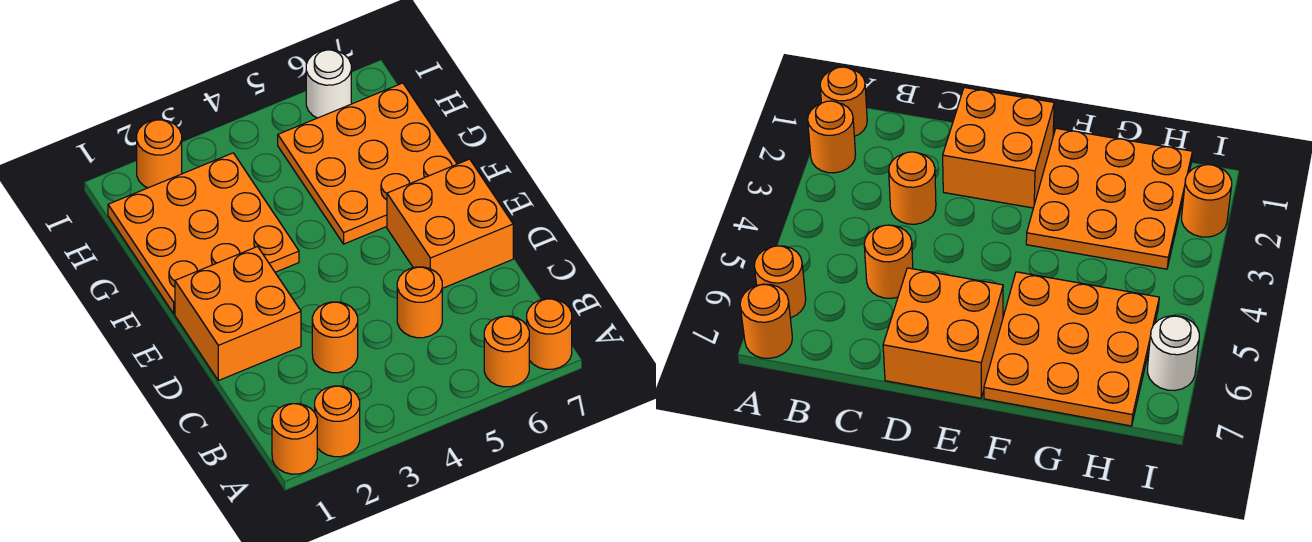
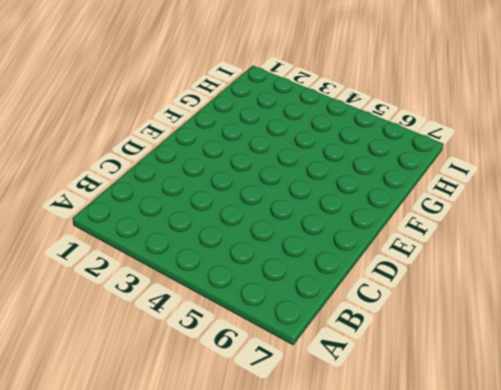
none -> orange 1x1 round brick [272,404,317,474]
none -> orange 1x1 round brick [315,386,360,457]
none -> orange 1x1 round brick [484,316,529,387]

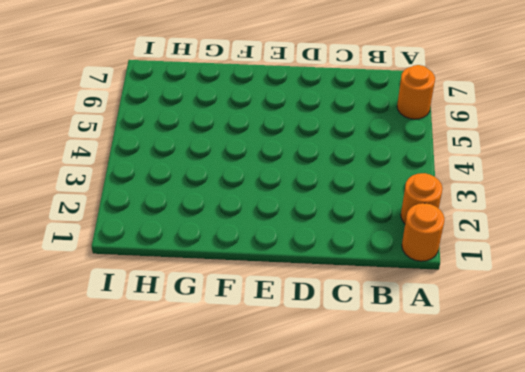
none -> orange 1x1 round brick [527,299,572,369]
none -> orange 1x1 round brick [312,302,358,373]
none -> orange 1x1 round brick [397,267,442,338]

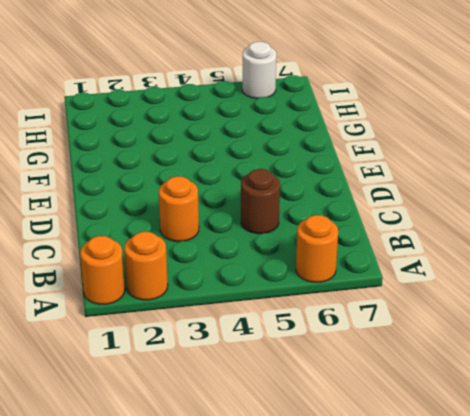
brown 1x1 round brick [241,169,280,234] -> orange 1x1 round brick [397,267,442,338]
none -> orange 1x1 round brick [527,299,572,369]
none -> orange 2x2 brick [175,247,301,381]
none -> orange 2x2 brick [387,159,513,288]

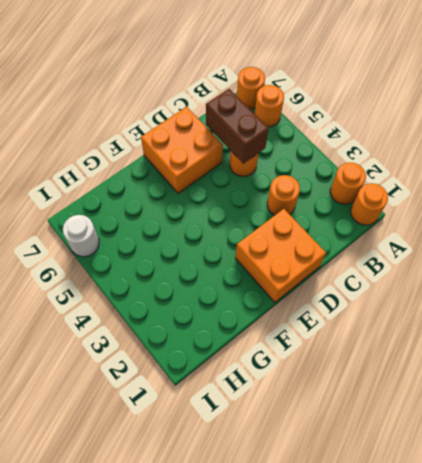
brown 1x2 brick [206,89,269,164] -> none
none -> orange 3x3 plate [108,153,299,314]
none -> orange 3x3 plate [278,83,457,244]
none -> orange 1x1 round brick [137,120,182,188]

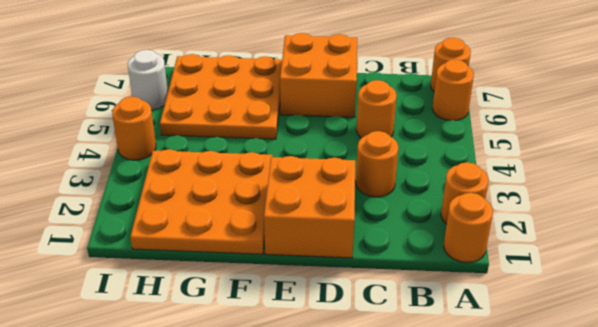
orange 1x1 round brick [112,97,156,160] -> orange 1x1 round brick moved to [137,120,182,188]

